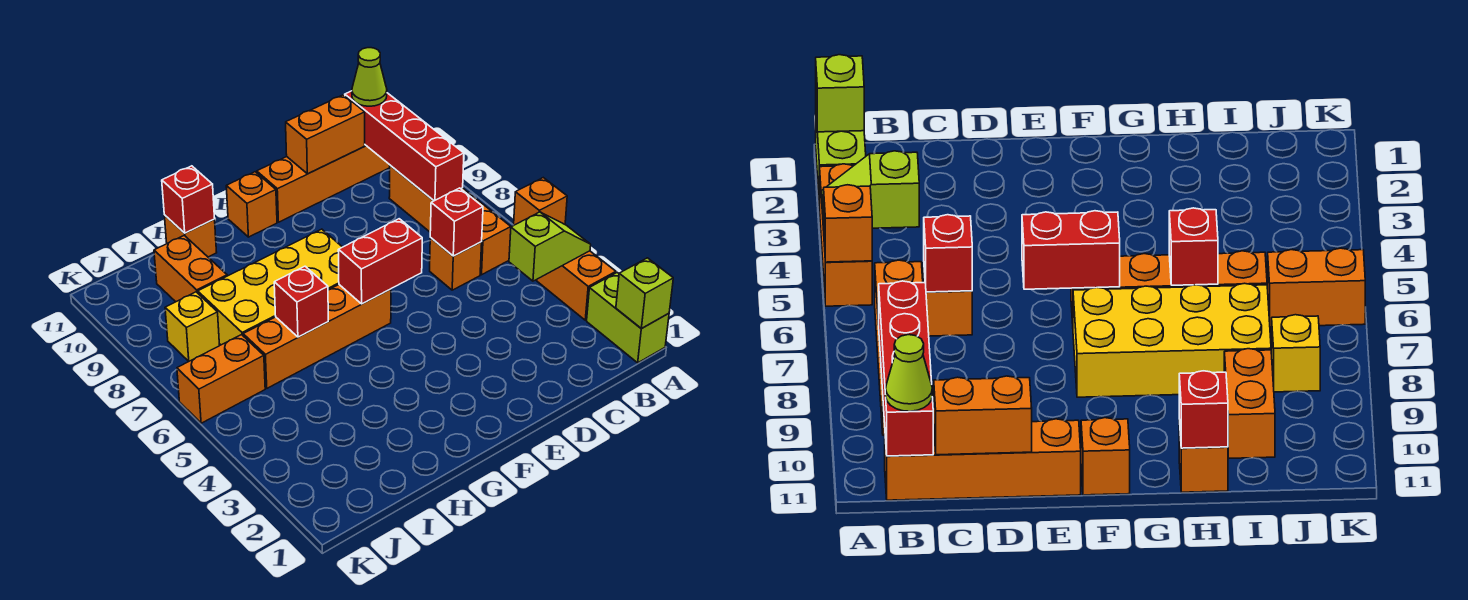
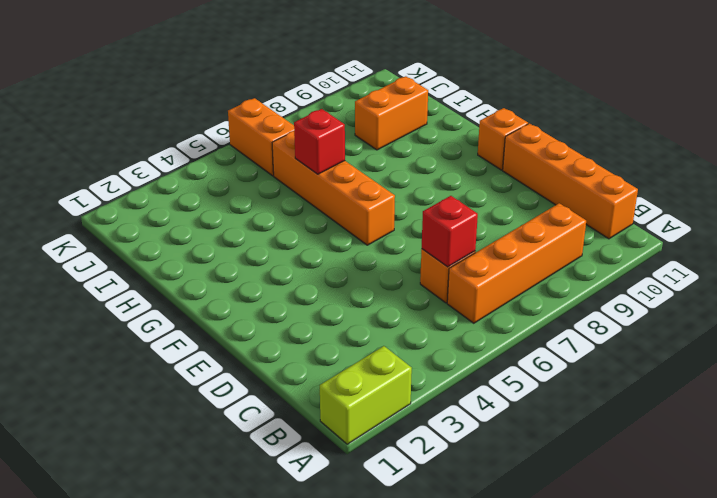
none -> orange 1x3 brick [536,251,616,320]
none -> yellow 2x4 brick [198,229,342,345]
none -> orange 1x1 brick [164,215,217,257]

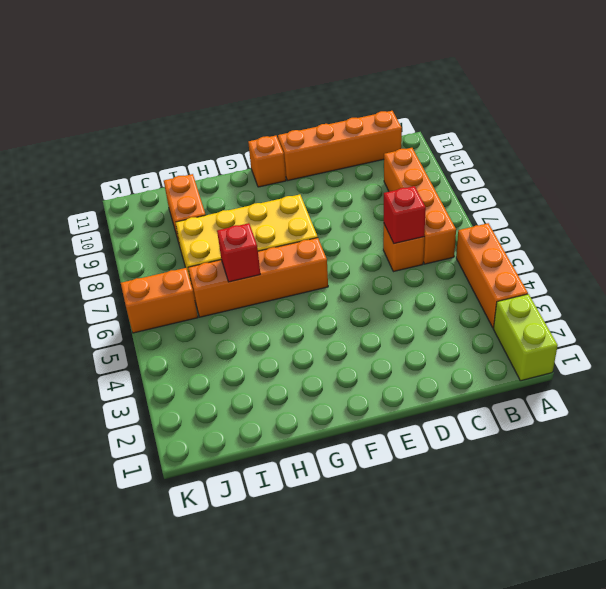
none -> orange 1x1 brick [164,215,217,257]
none -> yellow 1x1 brick [165,292,220,361]
none -> lime 1x1 brick [616,258,673,328]

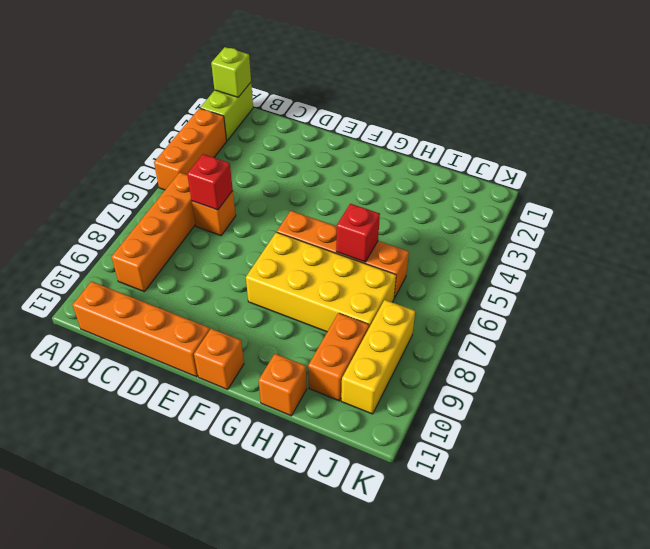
yellow 1x3 brick [341,300,415,414] -> yellow 1x1 brick [165,292,220,361]
none -> orange 1x2 brick [177,335,265,423]
none -> lime 1x2 slope [509,212,591,281]
none -> orange 1x1 brick [514,178,567,225]

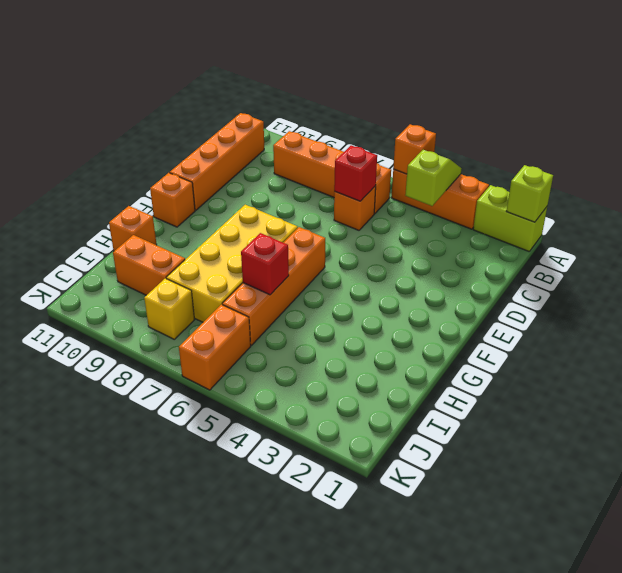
none -> red 1x4 brick [345,91,464,201]
none -> orange 1x2 brick [286,95,365,174]
none -> red 1x2 brick [338,219,422,304]

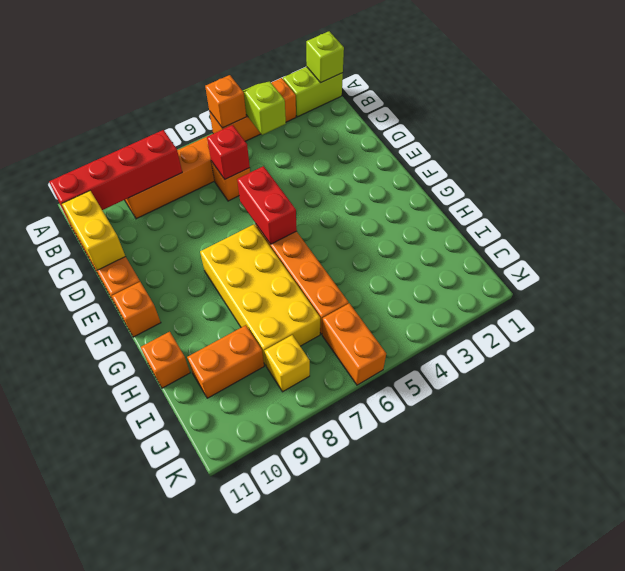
yellow 1x2 brick [62,191,125,270] -> orange 1x2 brick [286,95,365,174]
none -> red 1x1 brick [274,266,328,337]
none -> red 1x1 brick [162,166,215,233]
none -> lime 1x1 cone [352,48,387,106]

